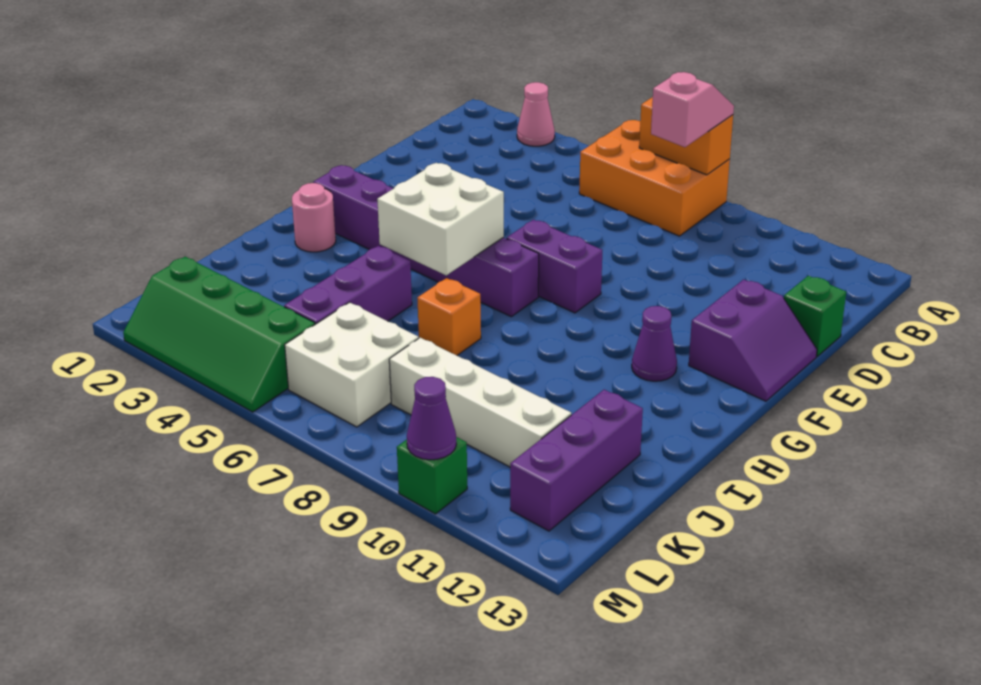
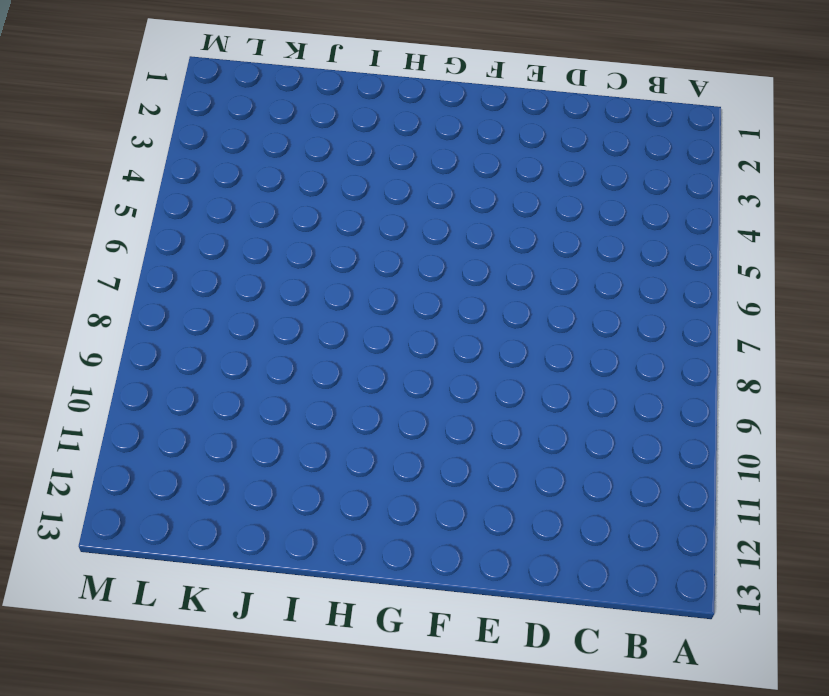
none -> pink 1x1 cone [517,82,555,146]
none -> orange 2x3 brick [579,120,730,236]
none -> green 1x1 brick [784,276,846,356]

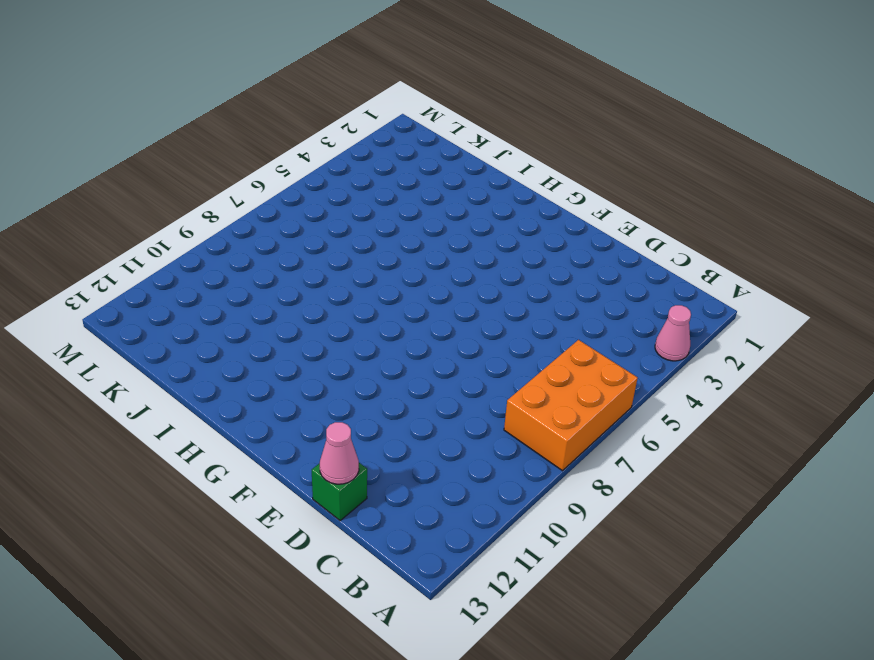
pink 1x1 cone [320,422,359,484] -> none
none -> purple 2x2 slope [689,279,817,401]
none -> purple 1x2 brick [507,220,602,313]
none -> purple 1x6 brick [313,165,539,317]

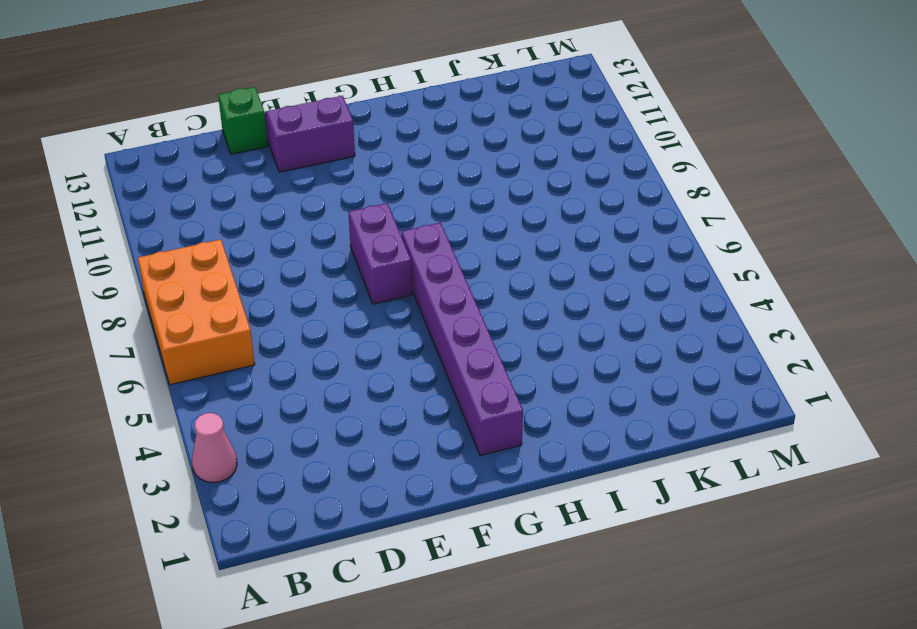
none -> purple 1x1 cone [632,306,677,381]
none -> pink 1x1 round brick [292,183,336,252]
none -> purple 1x3 brick [284,246,412,324]

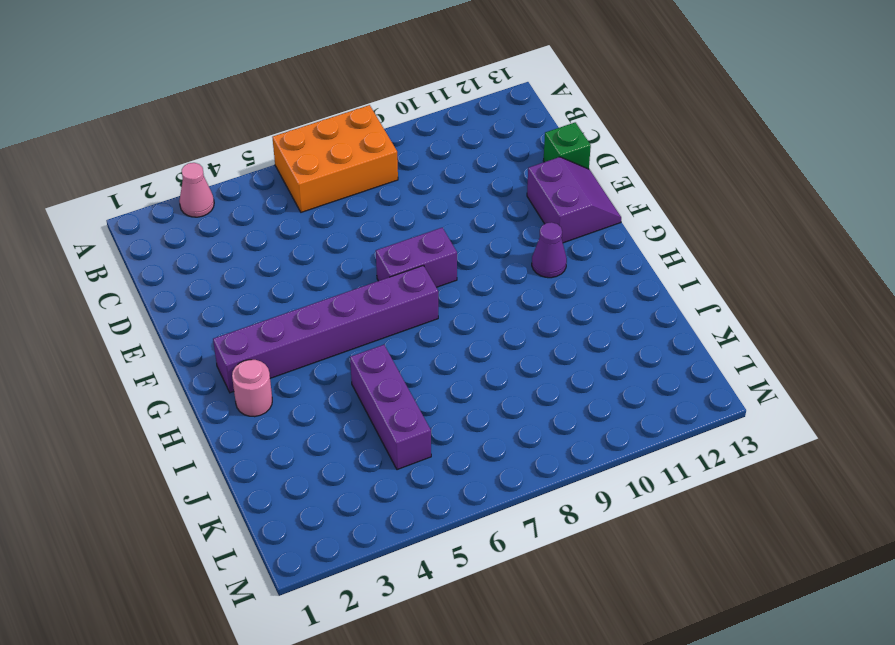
none -> orange 1x1 brick [417,278,481,355]
none -> purple 1x3 brick [510,390,643,531]
none -> white 2x2 brick [285,302,418,427]

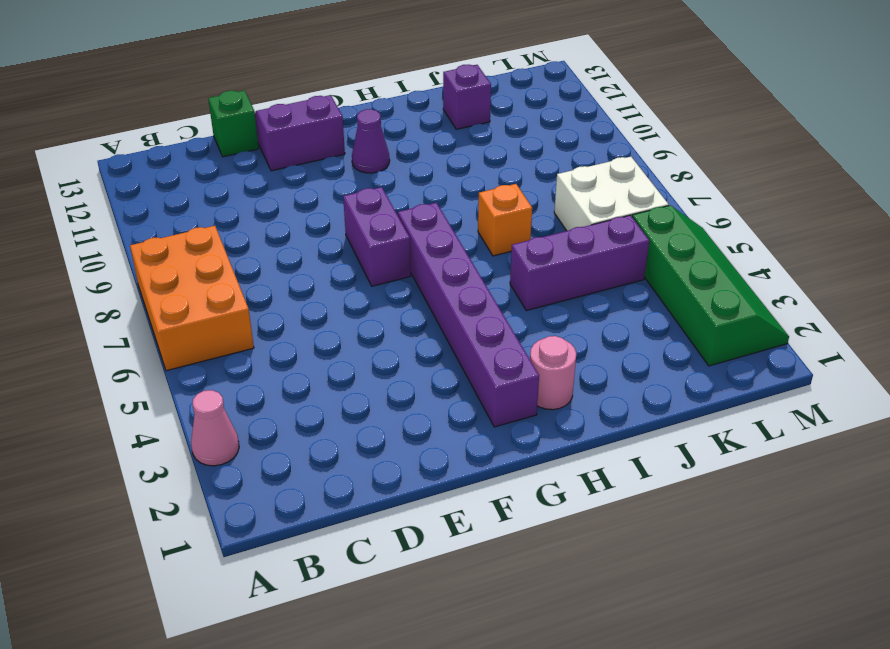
purple 1x1 brick [443,65,491,129] -> purple 1x3 brick [510,390,643,531]
none -> white 1x4 brick [389,338,571,467]
none -> green 1x1 brick [397,437,467,514]
none -> orange 1x2 brick [639,97,733,175]

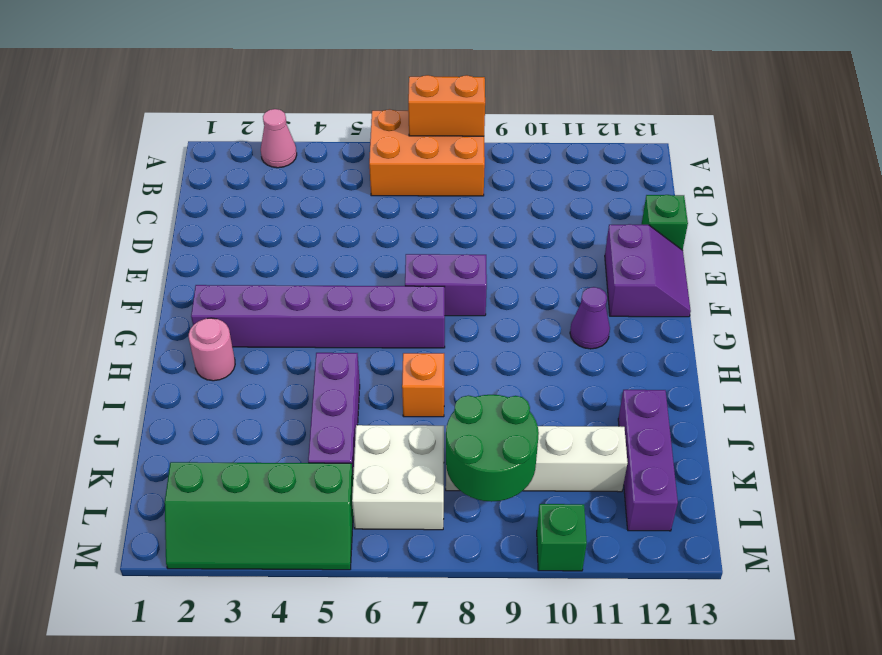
green 2x2 round brick [446,395,539,502] -> none
none -> white 2x2 brick [377,163,504,275]
none -> purple 1x1 cone [407,377,456,460]
none -> pink 1x2 slope [651,72,734,147]

